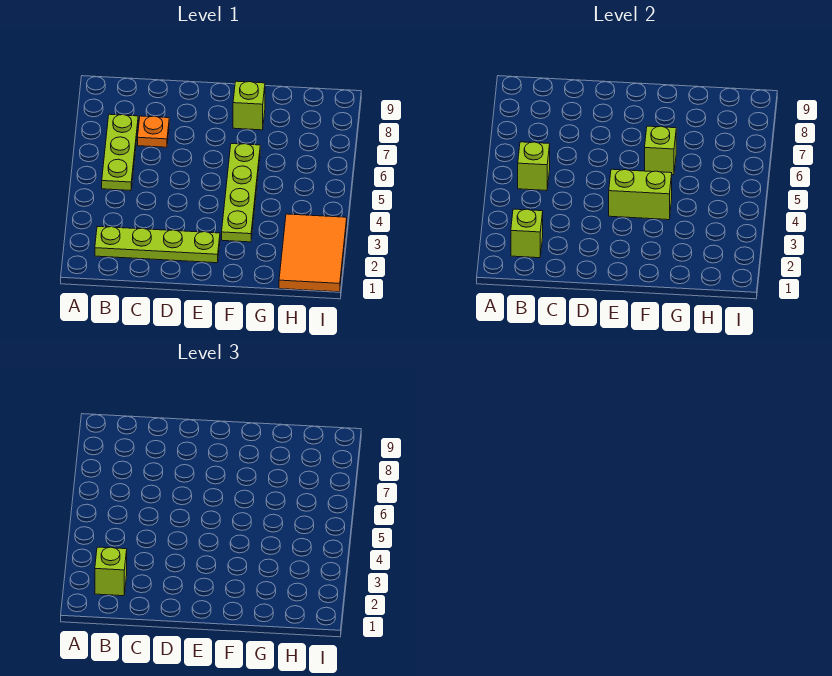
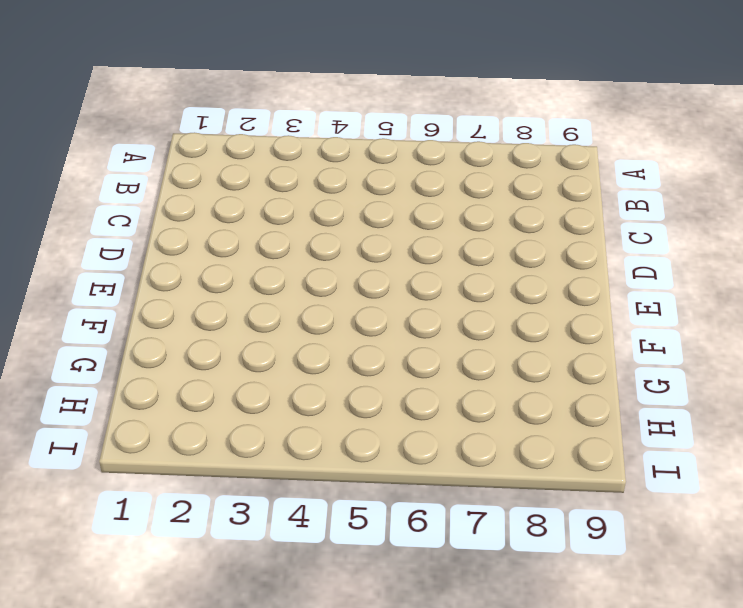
none -> lime 1x4 plate [95,226,220,263]
none -> lime 1x3 plate [102,114,138,191]

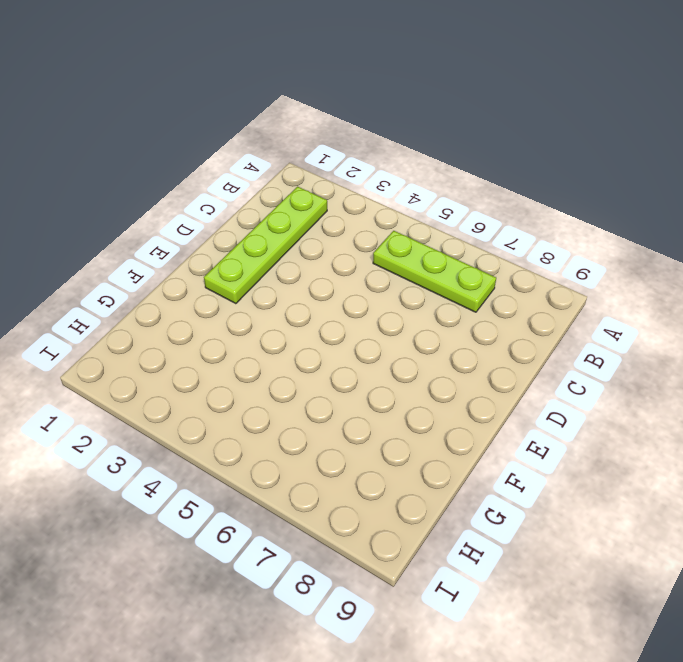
none -> orange 1x1 plate [138,116,169,147]
none -> lime 1x4 plate [222,144,260,242]

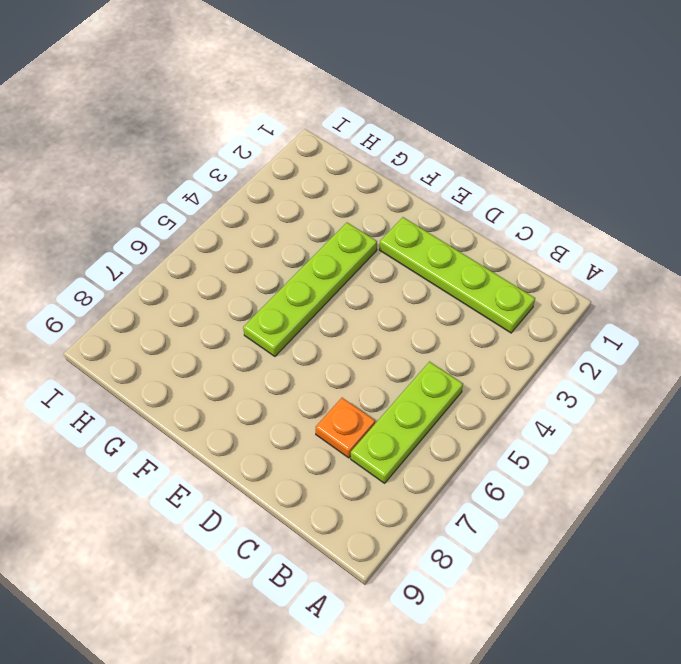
none -> lime 1x1 brick [233,81,265,130]
none -> orange 2x3 tile [279,214,347,292]

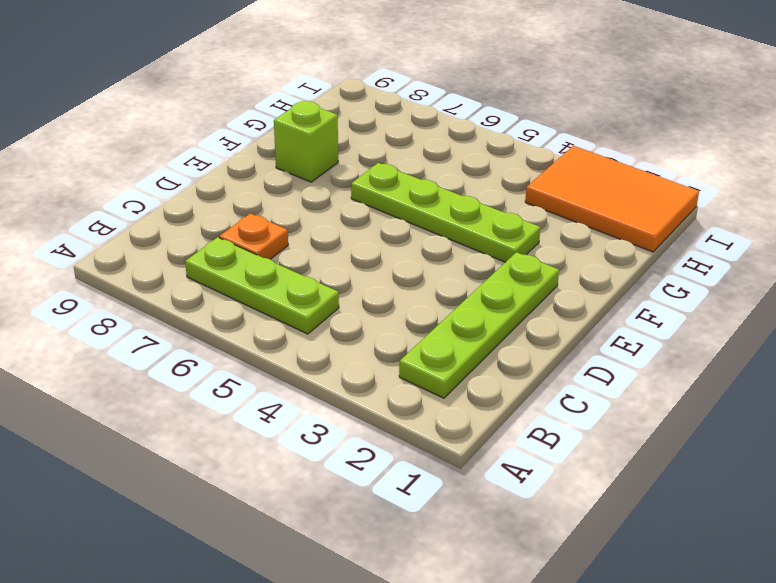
none -> lime 1x1 brick [511,209,543,258]
none -> lime 1x1 brick [518,142,550,191]

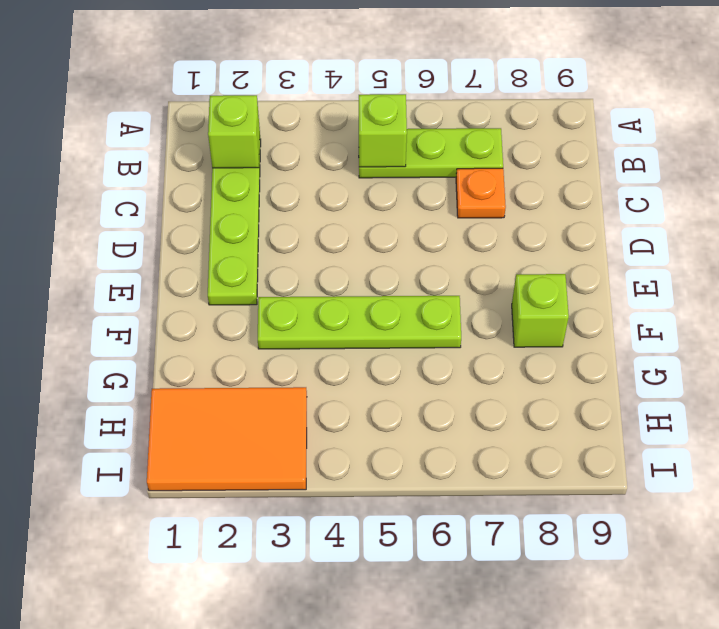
none -> lime 1x2 brick [609,169,672,220]
none -> lime 1x1 brick [645,126,676,175]

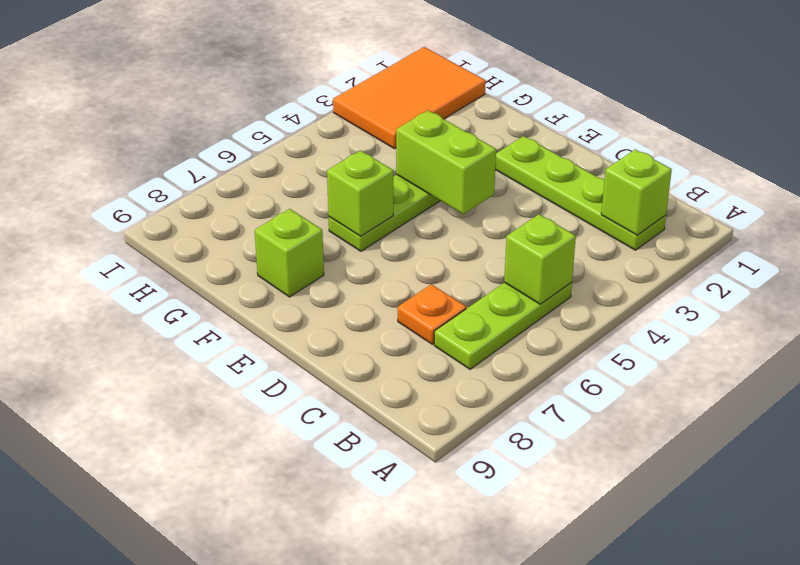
none -> lime 1x1 brick [95,547,127,596]

